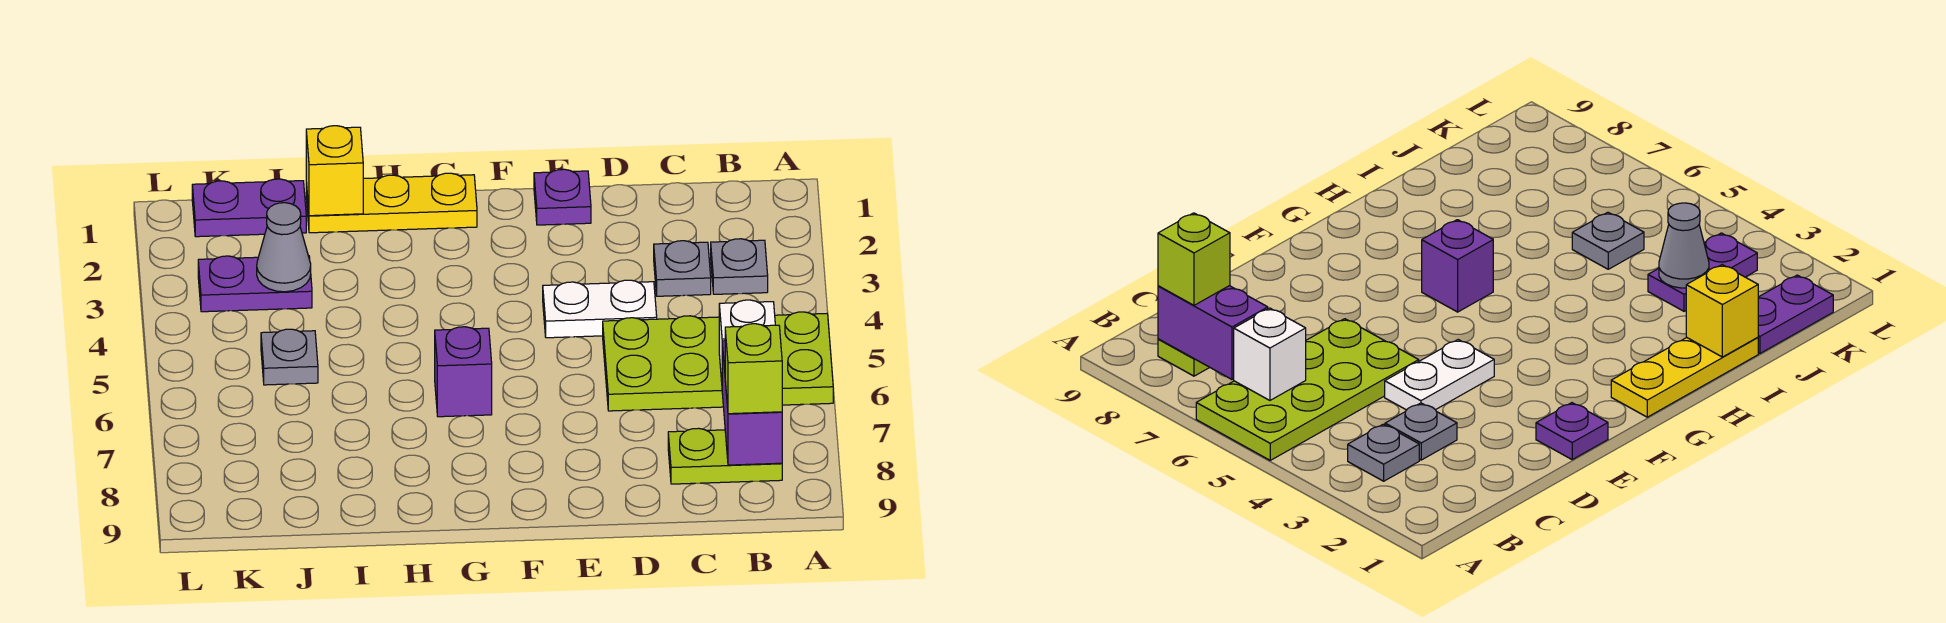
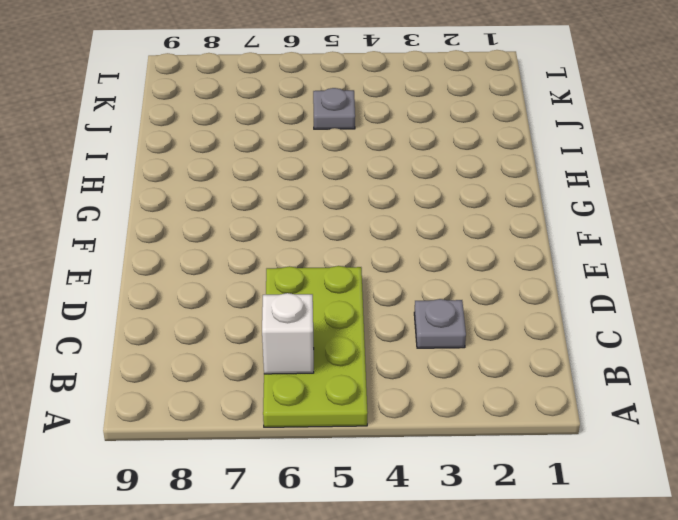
none -> grey 1x1 plate [711,239,768,294]
none -> lime 1x2 plate [668,428,782,484]
none -> white 1x2 plate [543,280,657,338]

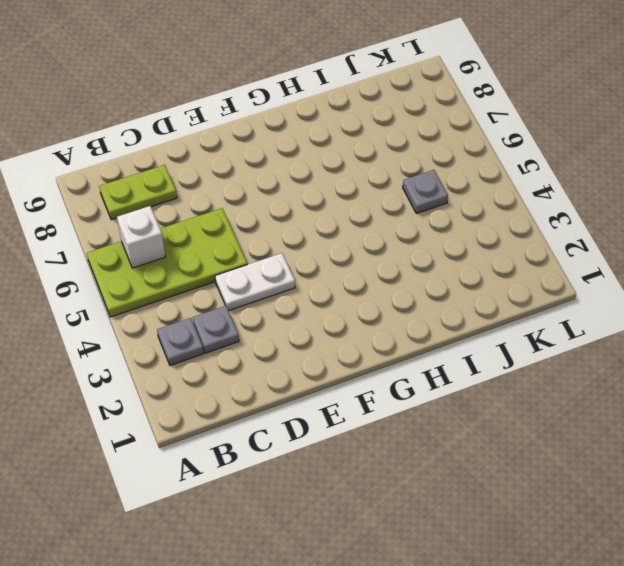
none -> purple 1x1 plate [534,169,591,225]
none -> yellow 1x3 plate [306,173,477,233]
none -> purple 1x1 brick [435,327,492,417]

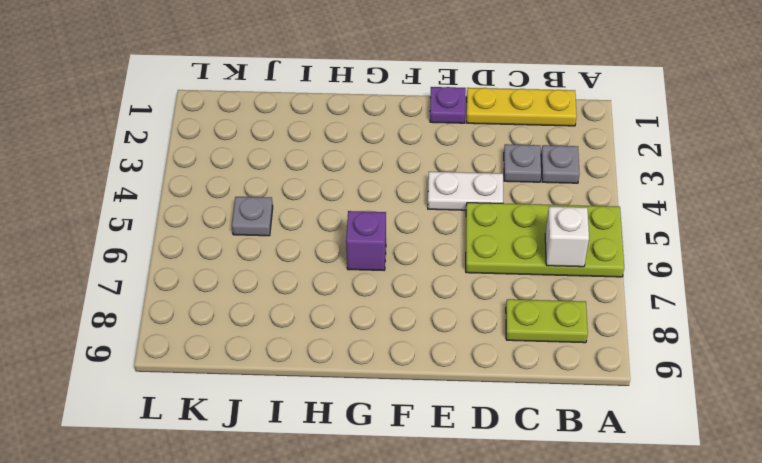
yellow 1x3 plate [467,88,577,126] -> yellow 1x3 plate moved to [306,173,477,233]
none -> purple 1x2 plate [192,179,306,237]
none -> purple 1x2 plate [198,256,312,312]
none -> purple 1x2 brick [722,341,782,465]

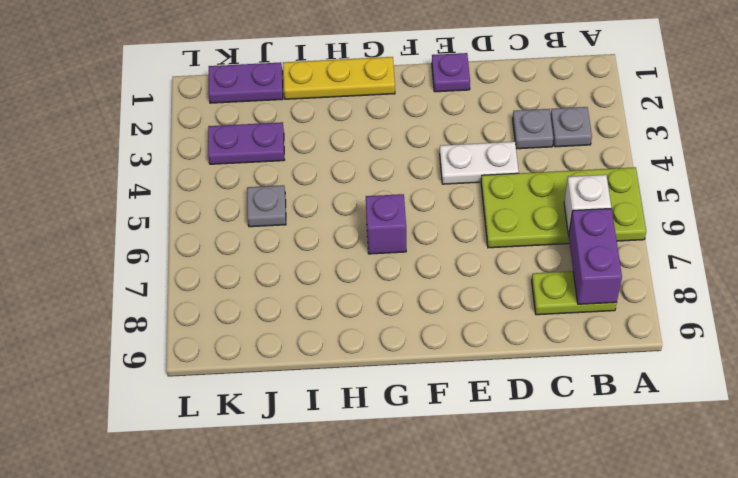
none -> yellow 1x1 brick [306,126,363,216]
none -> grey 1x1 cone [257,203,311,292]
none -> lime 1x1 brick [725,324,782,414]

